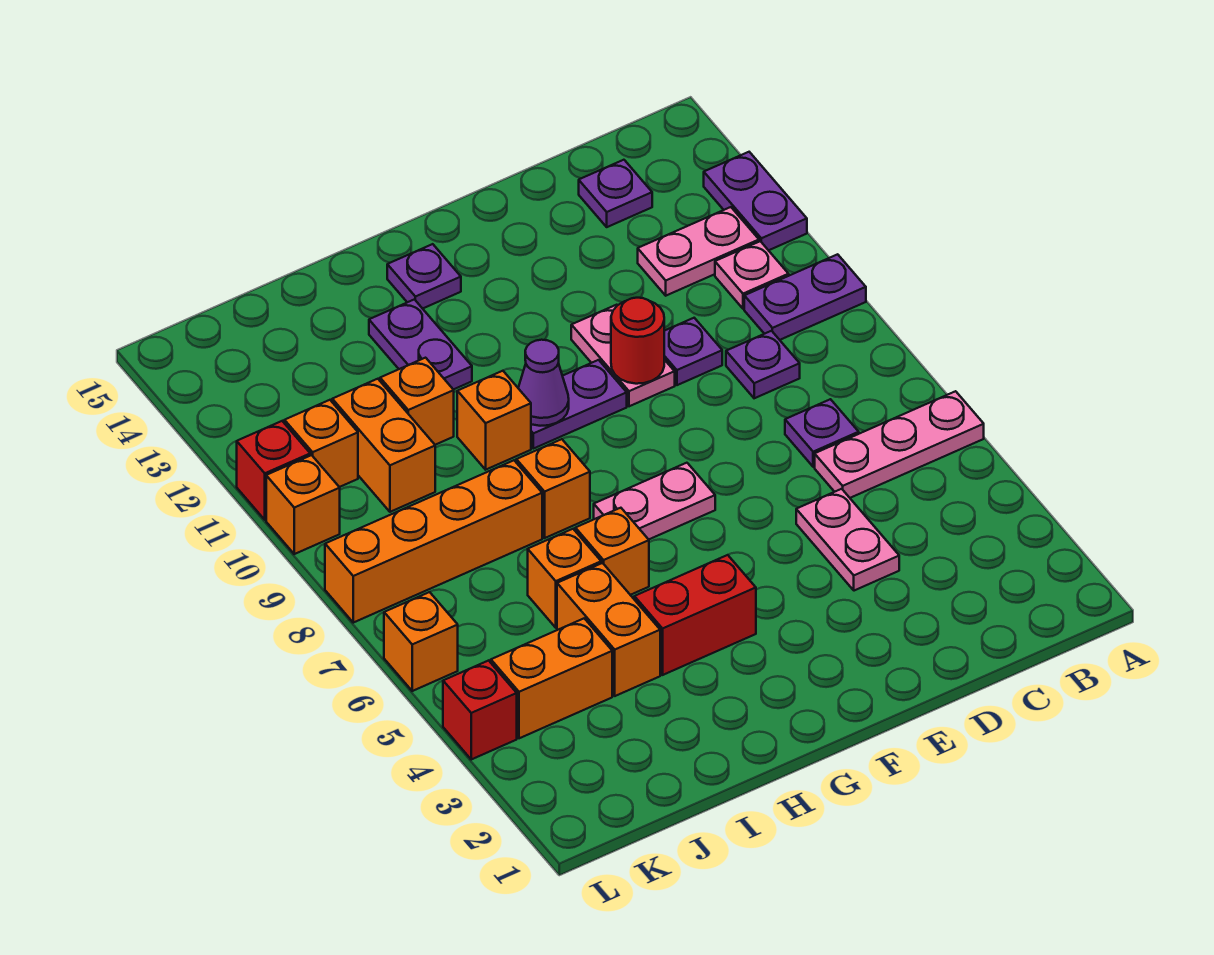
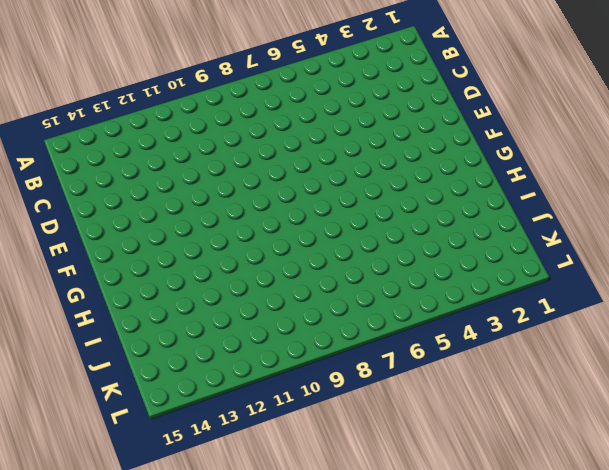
none -> pink 1x3 plate [815,391,984,498]
none -> purple 1x2 plate [744,254,866,340]
none -> purple 1x2 plate [704,152,807,250]
none -> pink 1x1 plate [715,241,789,309]

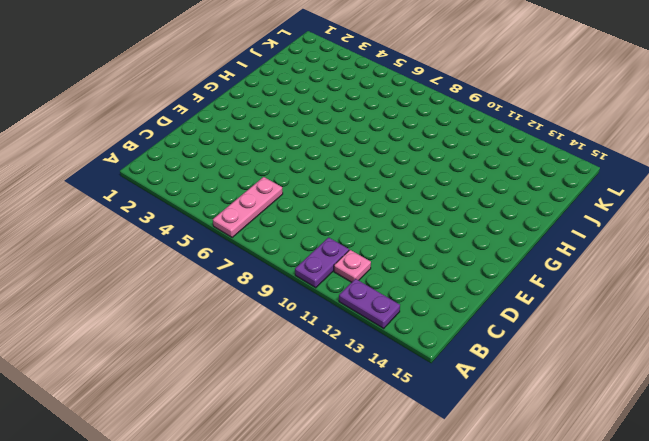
none -> pink 1x2 plate [638,207,759,296]
none -> purple 1x1 plate [785,399,859,467]
none -> purple 1x1 plate [726,331,800,398]
none -> purple 1x1 plate [579,160,652,227]

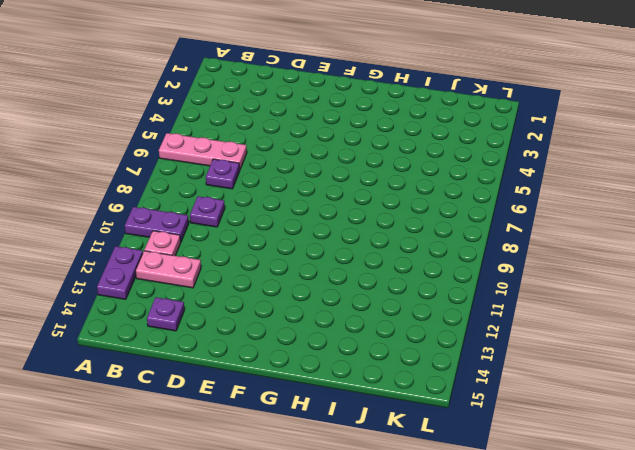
none -> pink 1x2 plate [796,489,899,591]
none -> purple 1x1 plate [664,318,722,385]
none -> pink 1x2 plate [571,305,675,406]
none -> pink 1x2 plate [594,463,715,539]

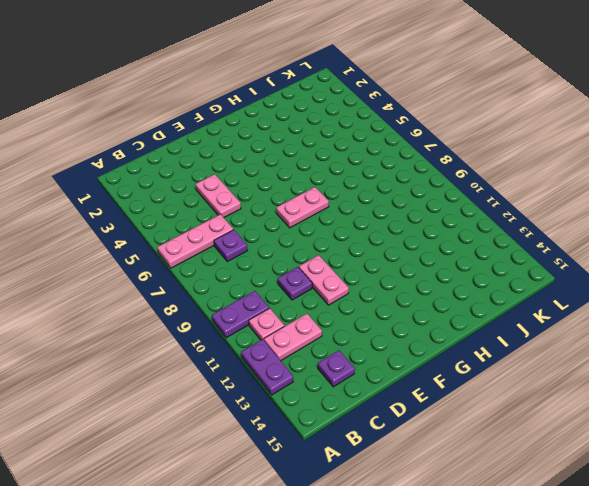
none -> purple 1x1 plate [726,331,800,398]
none -> purple 1x2 plate [531,360,627,449]
none -> red 1x2 brick [634,555,756,675]
none -> purple 1x1 plate [387,244,461,309]

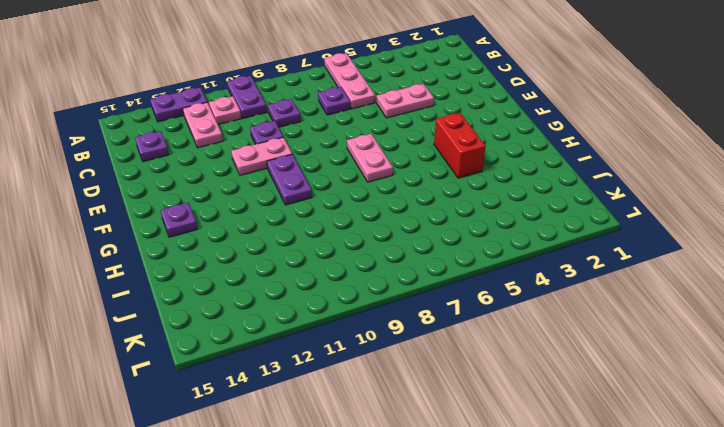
none -> orange 1x1 brick [575,508,649,595]
none -> orange 1x1 brick [516,439,590,538]
none -> orange 1x1 brick [457,371,531,470]
none -> purple 1x2 plate [369,299,472,390]

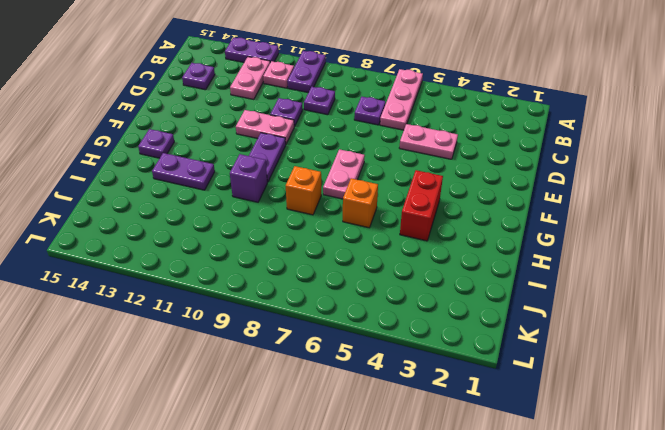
purple 1x1 brick [230,154,267,202] -> orange 1x1 brick [457,371,531,470]
none -> orange 1x2 brick [557,563,660,696]
none -> orange 1x1 brick [528,529,601,628]
none -> orange 1x4 brick [325,460,542,623]
none -> orange 1x1 brick [380,358,454,445]

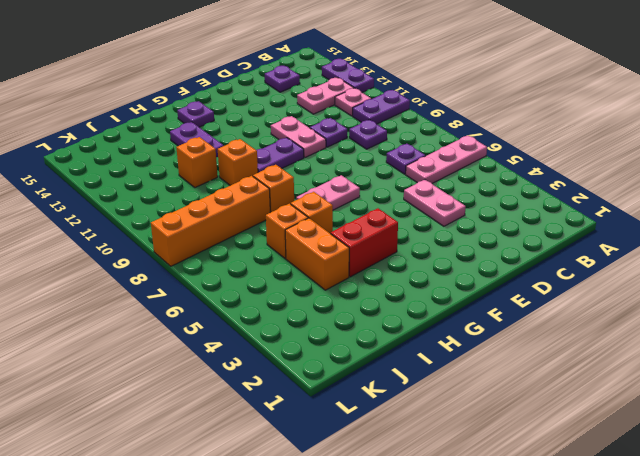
none -> orange 1x2 brick [491,618,612,738]
none -> orange 1x2 brick [332,379,435,512]
none -> orange 1x1 brick [285,400,358,487]
none -> red 1x1 brick [443,660,517,759]

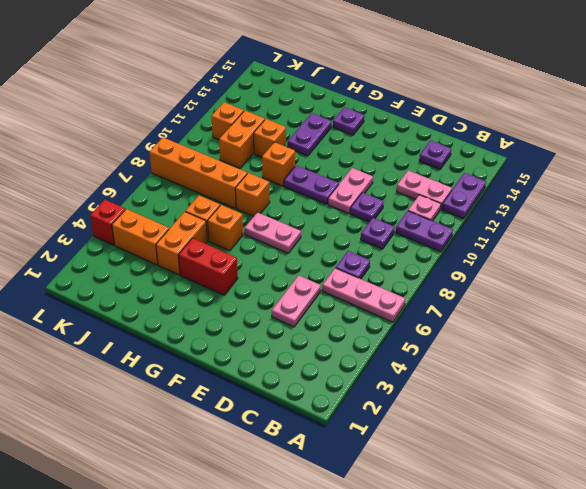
none -> orange 1x1 brick [384,592,458,691]
none -> orange 1x1 brick [266,455,340,554]
none -> red 1x1 brick [237,421,310,520]
none -> red 1x1 round brick [611,298,664,384]

